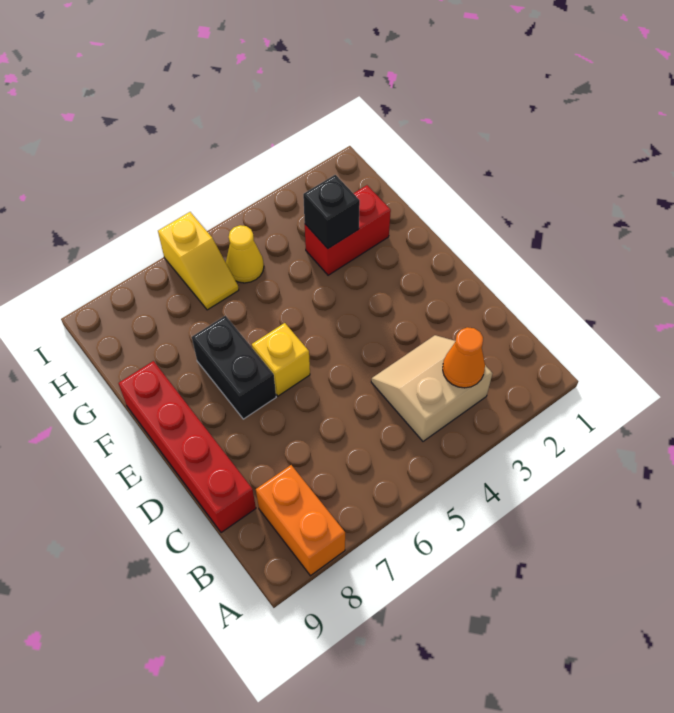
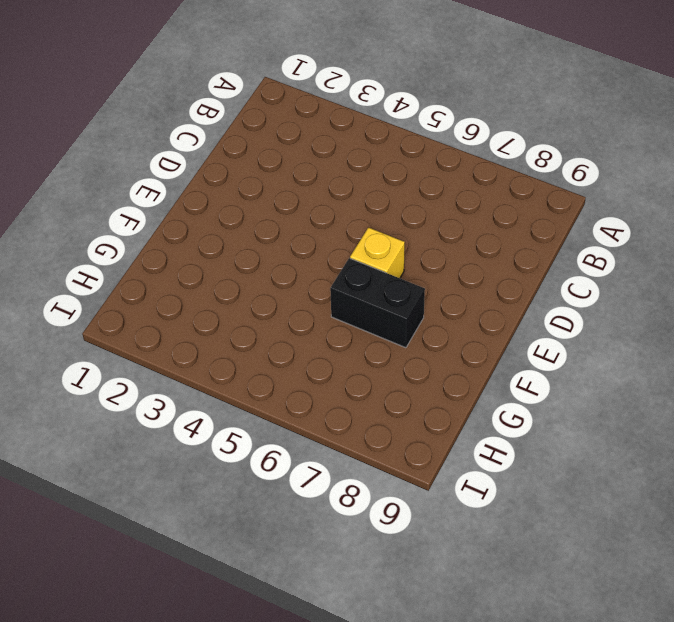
black 1x2 brick [330,258,425,348] -> black 1x2 brick turned to [192,316,276,419]
none -> orange 1x2 brick [256,465,345,576]
none -> tan 2x2 slope [371,335,492,441]

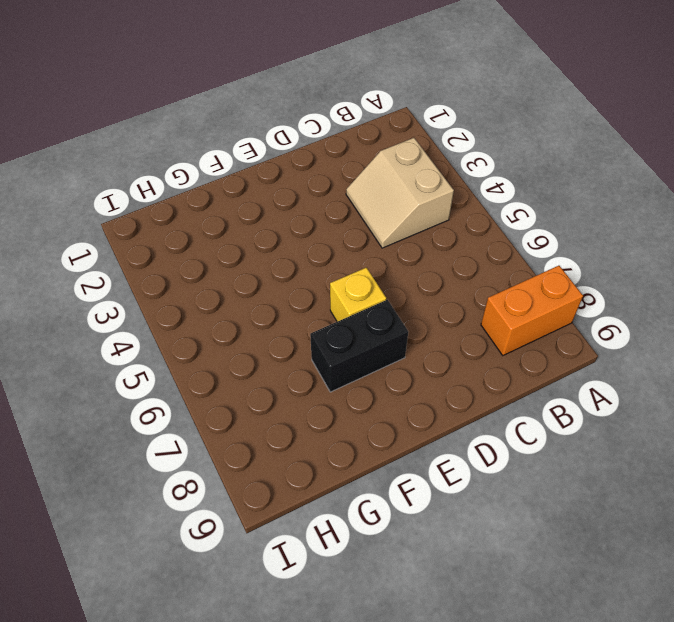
none -> red 1x4 brick [118,361,256,533]
none -> red 1x2 brick [305,185,391,275]

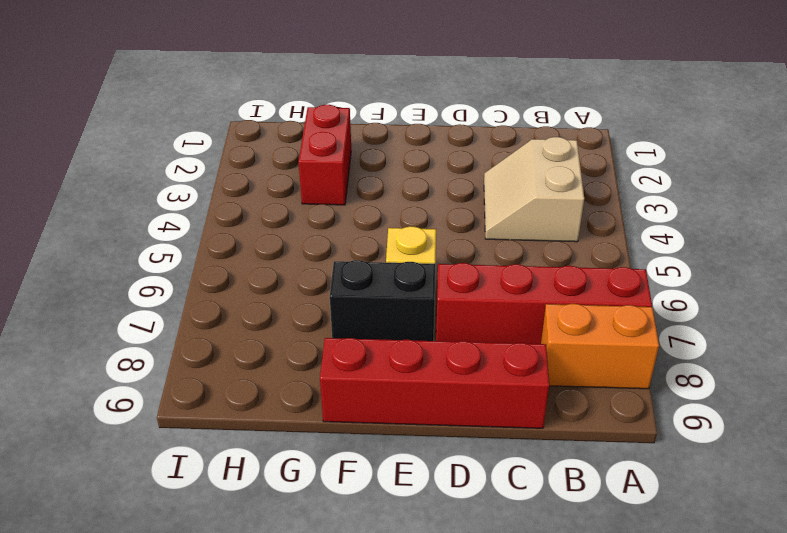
red 1x4 brick [436,263,652,344] -> none
none -> yellow 1x1 cone [226,225,264,283]
none -> yellow 1x2 slope [158,212,239,310]

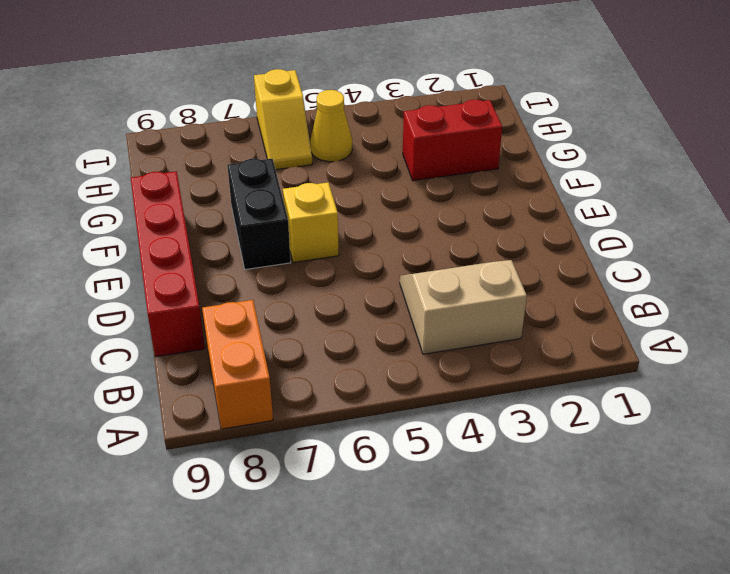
none -> orange 1x1 cone [443,327,485,388]
none -> black 1x1 brick [303,175,360,248]

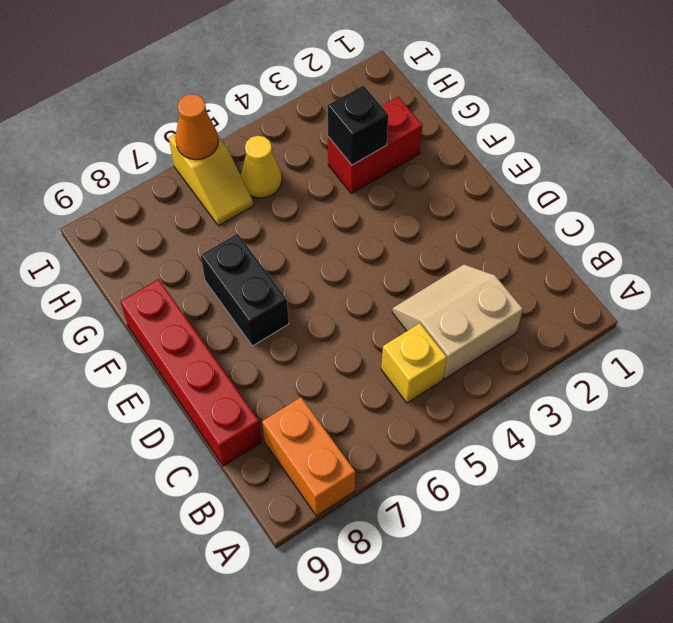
yellow 1x1 brick [381,323,447,403] -> yellow 1x1 brick moved to [252,323,310,396]
orange 1x1 cone [175,94,218,160] -> orange 1x1 cone moved to [443,327,485,388]

